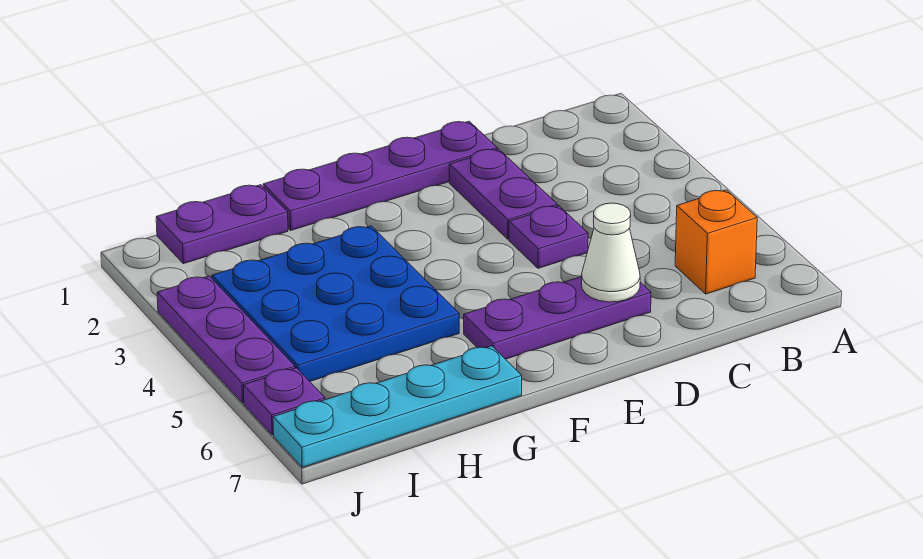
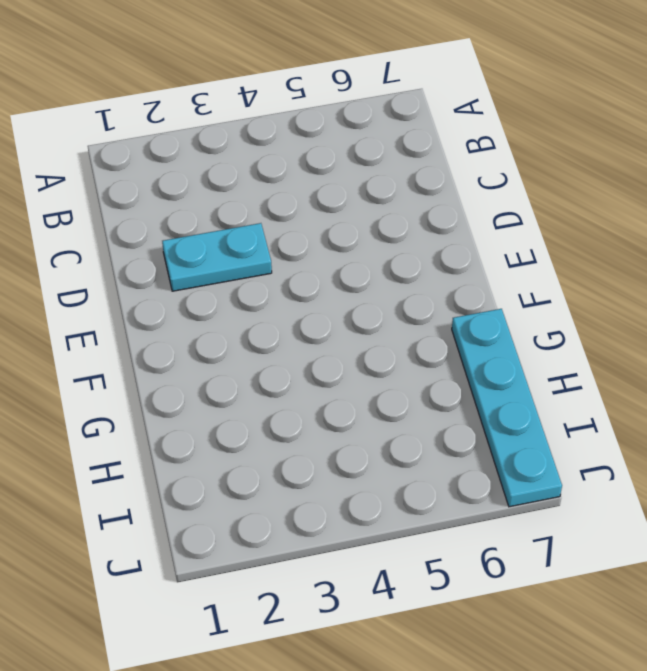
cyan 1x2 plate [162,223,272,291] -> purple 1x2 plate [449,149,557,239]
none -> orange 1x1 brick [675,190,757,294]
none -> purple 1x4 plate [263,121,497,230]

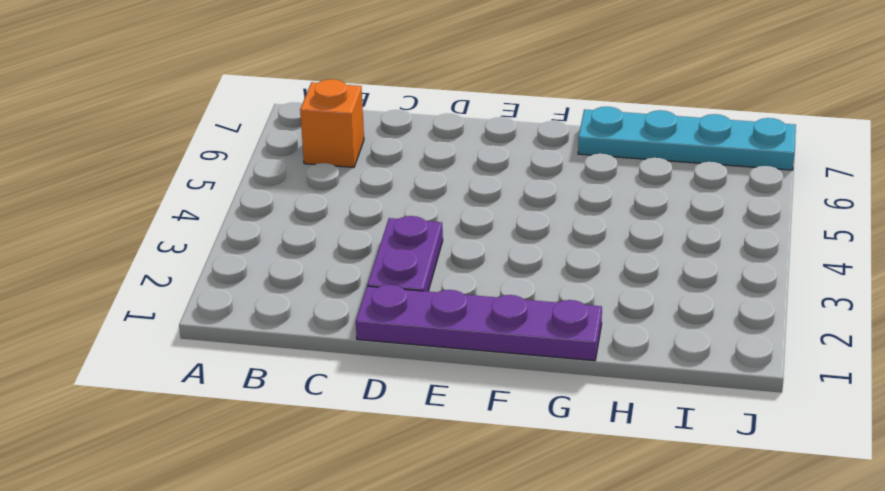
none -> purple 1x1 plate [509,206,588,268]
none -> purple 1x3 plate [464,276,651,359]

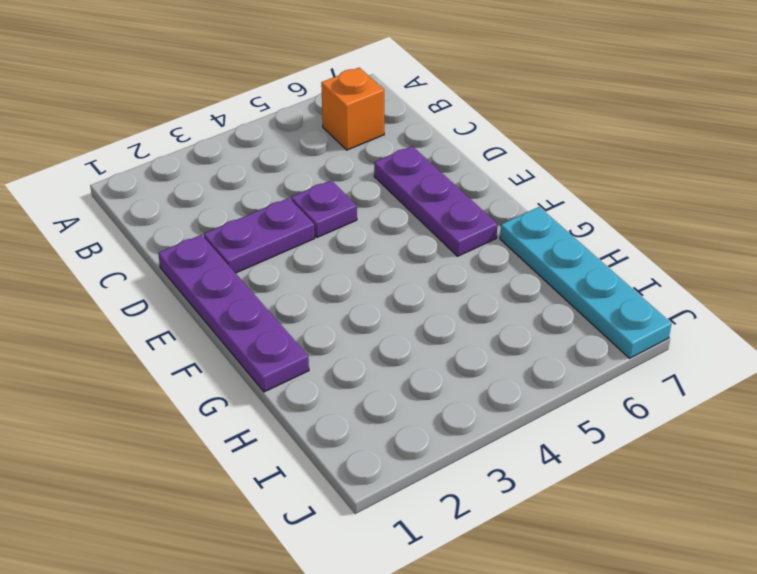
none -> blue 3x3 plate [212,226,459,381]
none -> purple 1x2 plate [156,185,288,264]

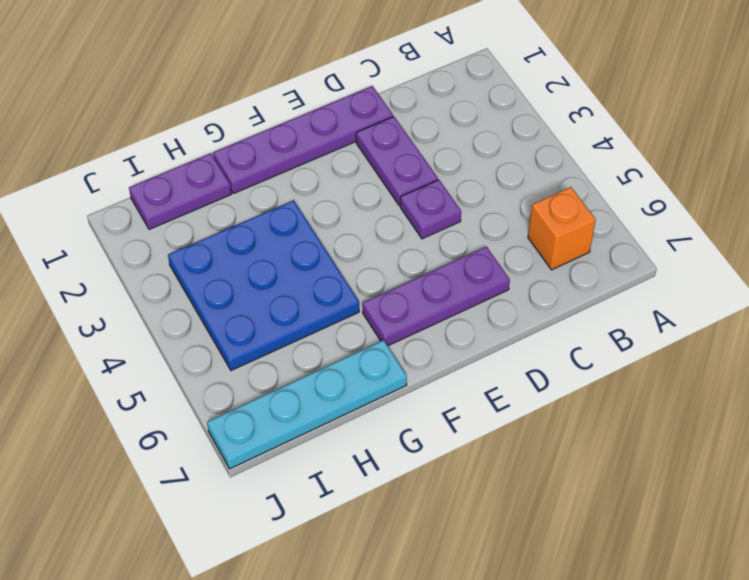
none -> purple 1x3 plate [157,276,295,403]
none -> purple 1x1 plate [243,368,325,435]

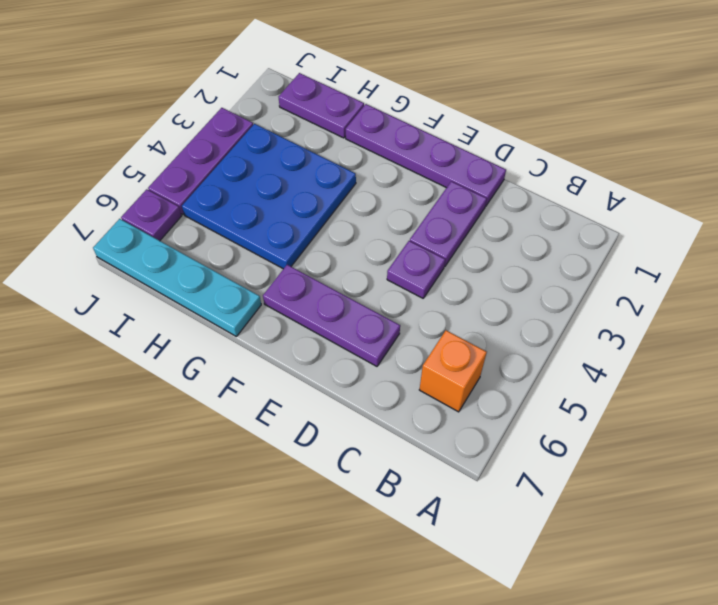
none -> white 1x1 cone [582,203,640,302]

